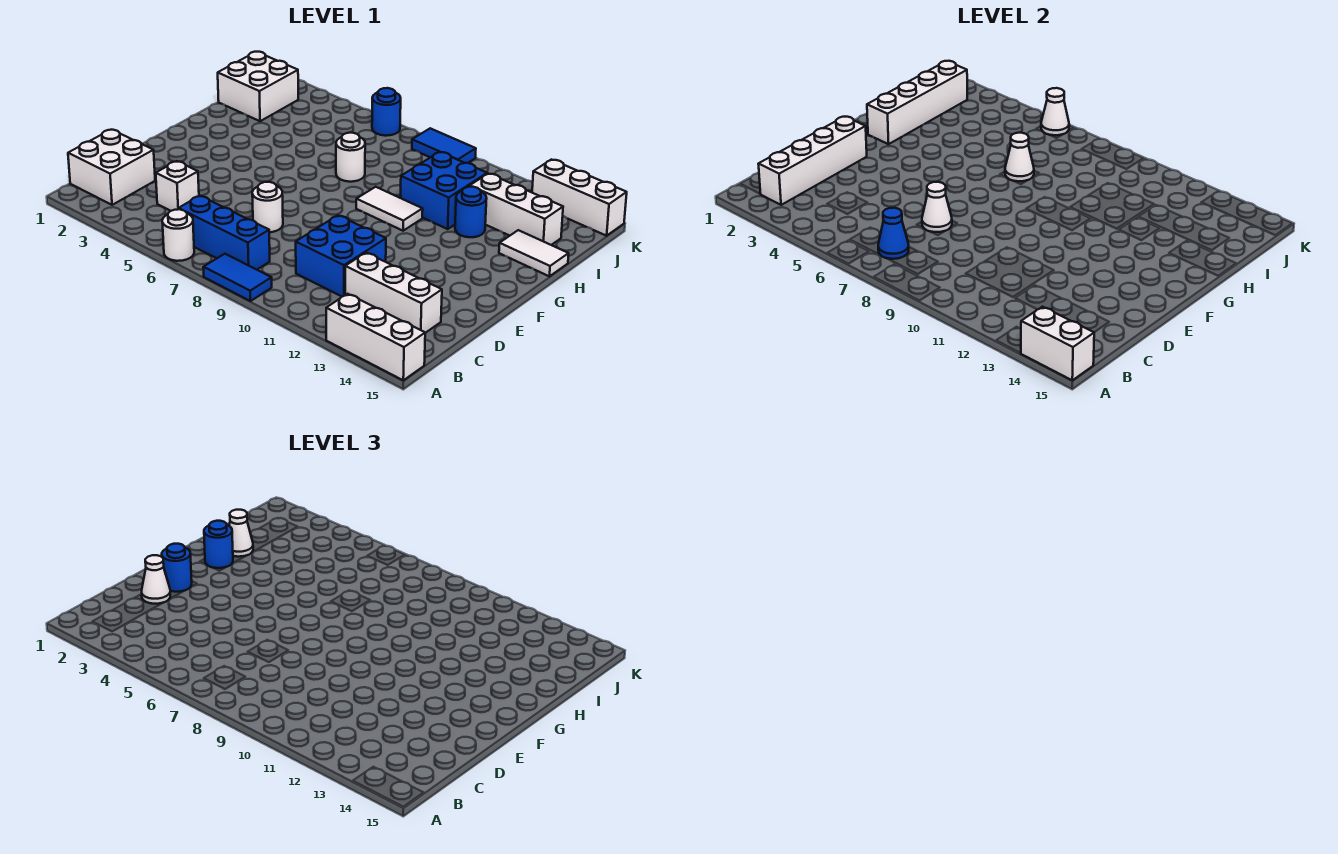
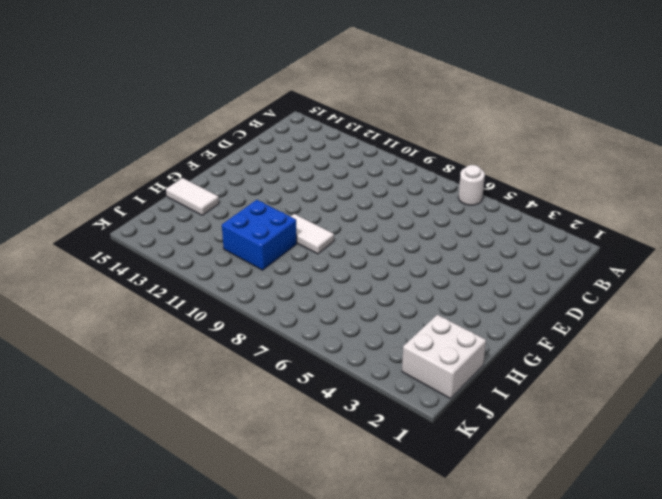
none -> blue 1x2 tile [203,254,272,301]
none -> white 1x3 brick [326,294,425,380]
none -> white 2x2 brick [68,130,155,205]
none -> blue 1x3 brick [179,196,270,270]

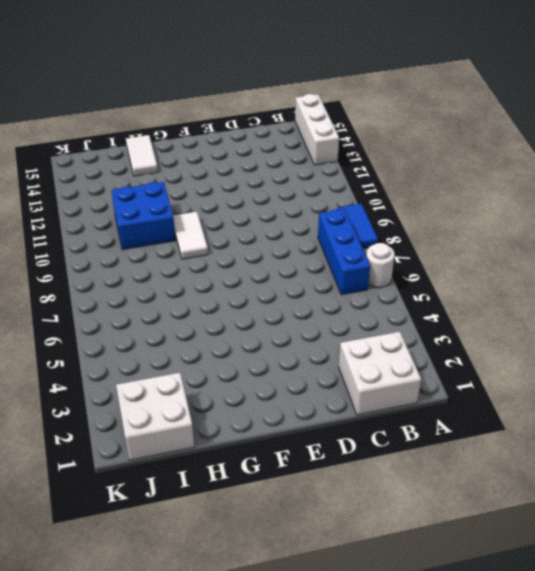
none -> white 1x1 brick [156,161,199,211]
none -> blue 2x2 brick [296,215,386,297]
none -> white 1x3 brick [345,253,442,333]
none -> white 1x1 round brick [252,182,283,232]

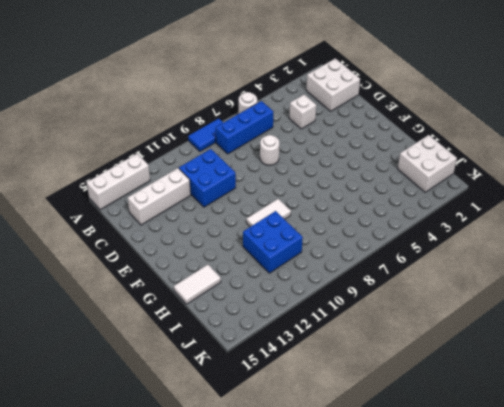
none -> white 1x1 round brick [336,133,365,182]
none -> blue 1x1 round brick [455,187,487,237]
none -> white 1x3 brick [470,174,563,245]
none -> blue 1x1 round brick [372,88,401,136]

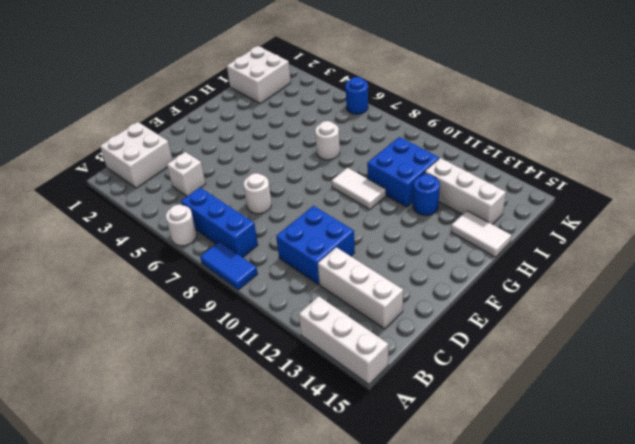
none -> blue 1x2 tile [412,128,476,163]
none -> white 1x3 brick [532,160,627,236]
none -> white 1x2 brick [1021,307,1094,380]
none -> white 1x4 brick [759,117,867,205]

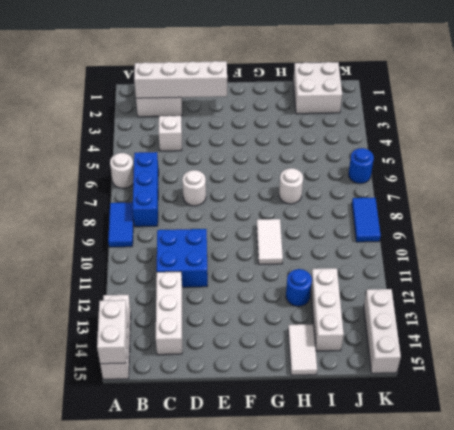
none -> blue 2x2 brick [400,152,487,229]
none -> blue 1x1 cone [878,208,909,259]
none -> white 1x1 cone [922,182,952,232]
none -> white 1x4 brick [867,61,967,144]

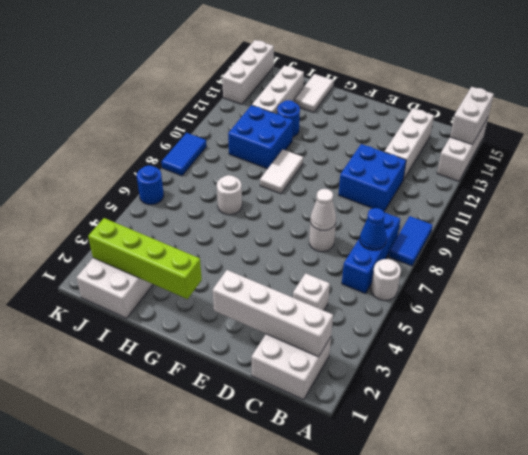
lime 1x4 brick [88,218,202,299] -> white 1x4 brick [867,61,967,144]
none -> white 1x1 cone [1005,133,1034,181]
none -> white 1x1 cone [1041,88,1069,135]
none -> white 1x1 cone [142,555,170,604]
none -> blue 1x1 round brick [162,544,192,592]

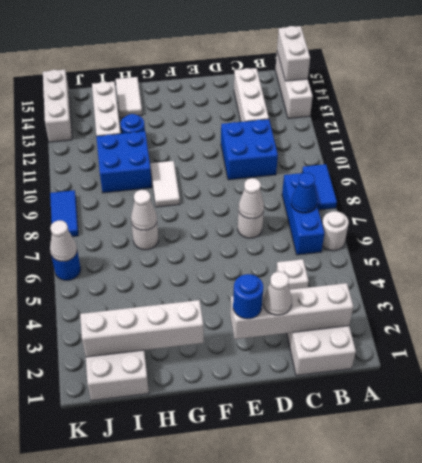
none -> blue 1x1 round brick [204,521,233,568]
none -> white 1x1 cone [229,510,253,557]

